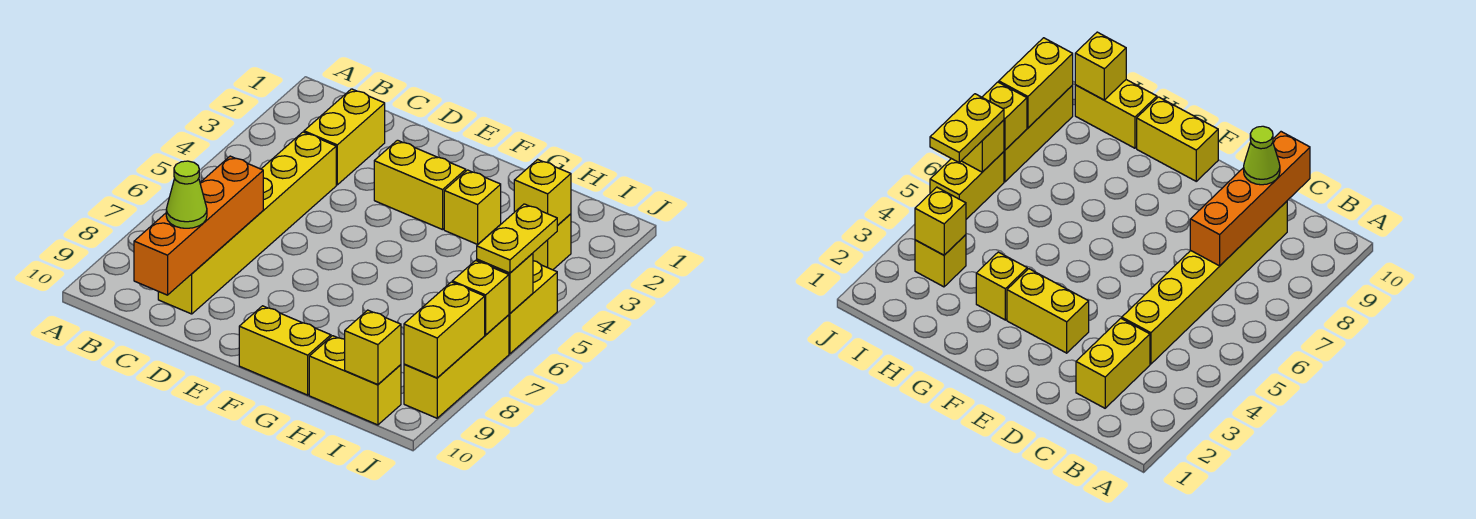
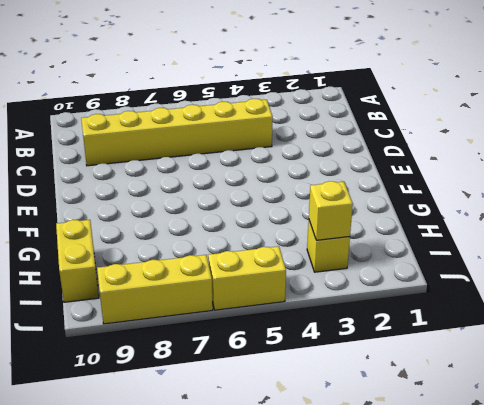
none -> yellow 1x2 brick [304,89,385,185]
none -> yellow 1x2 brick [374,140,466,230]
none -> yellow 1x2 brick [239,306,331,395]

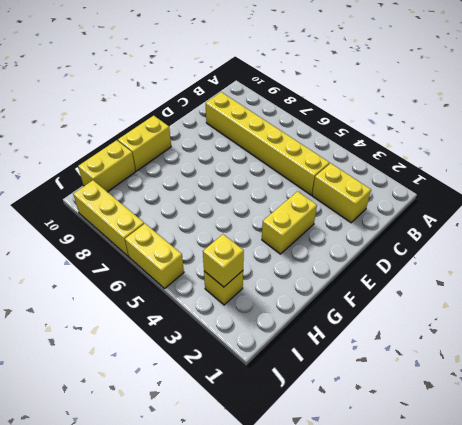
none -> yellow 1x1 brick [444,170,501,244]
none -> orange 1x4 brick [134,156,263,295]
none -> yellow 1x1 brick [345,310,401,385]

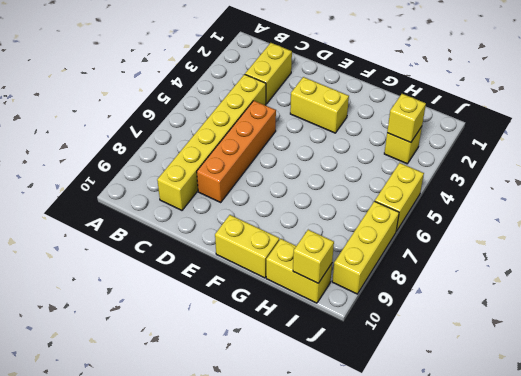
orange 1x4 brick [197,101,276,202] -> orange 1x4 brick moved to [134,156,263,295]
none -> yellow 1x1 brick [444,170,501,244]
none -> yellow 1x1 brick [477,253,533,313]
none -> yellow 1x1 brick [452,261,509,335]

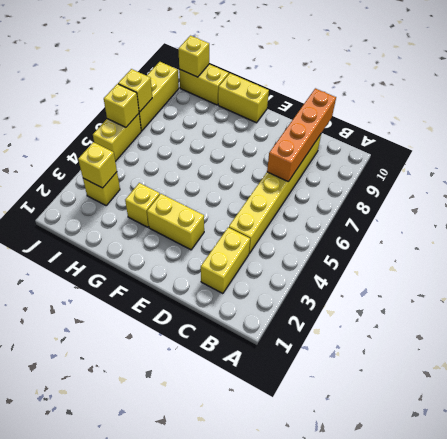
none -> yellow 1x2 brick [404,282,485,378]
none -> lime 1x1 cone [166,161,207,228]
none -> yellow 1x2 plate [477,204,557,273]

